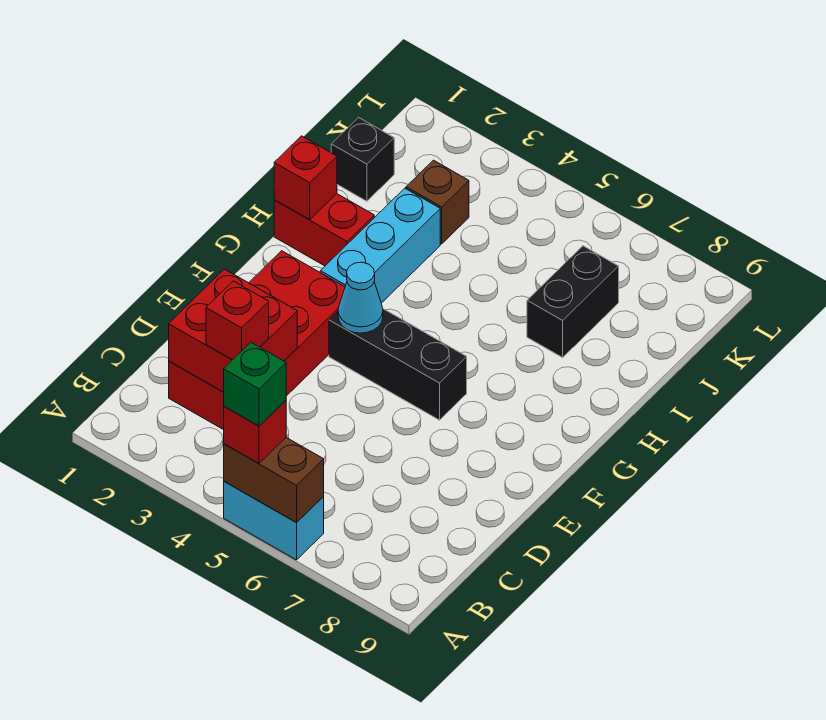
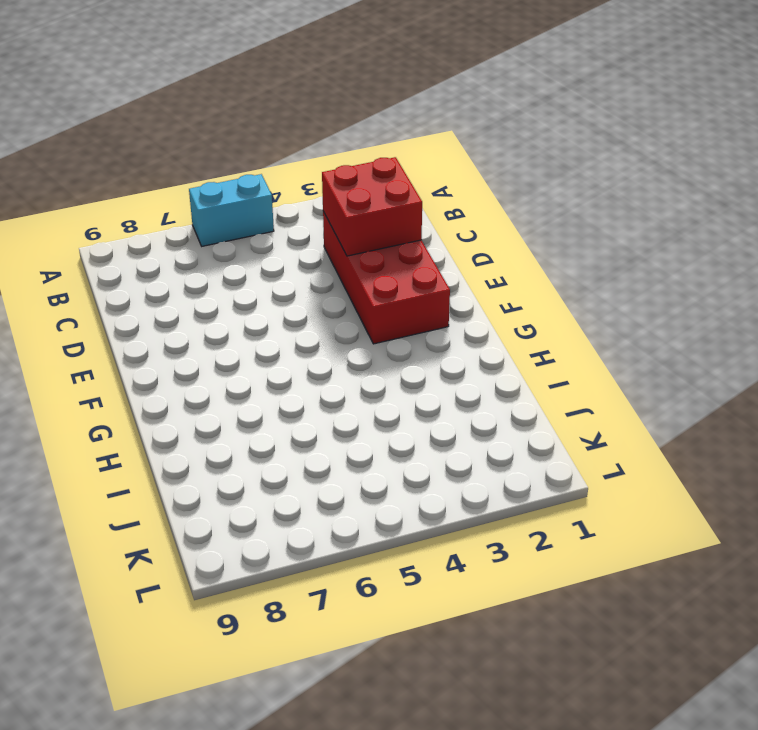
none -> black 1x3 brick [329,309,467,420]
none -> cyan 1x3 brick [320,188,440,303]
none -> red 1x2 brick [274,194,374,266]

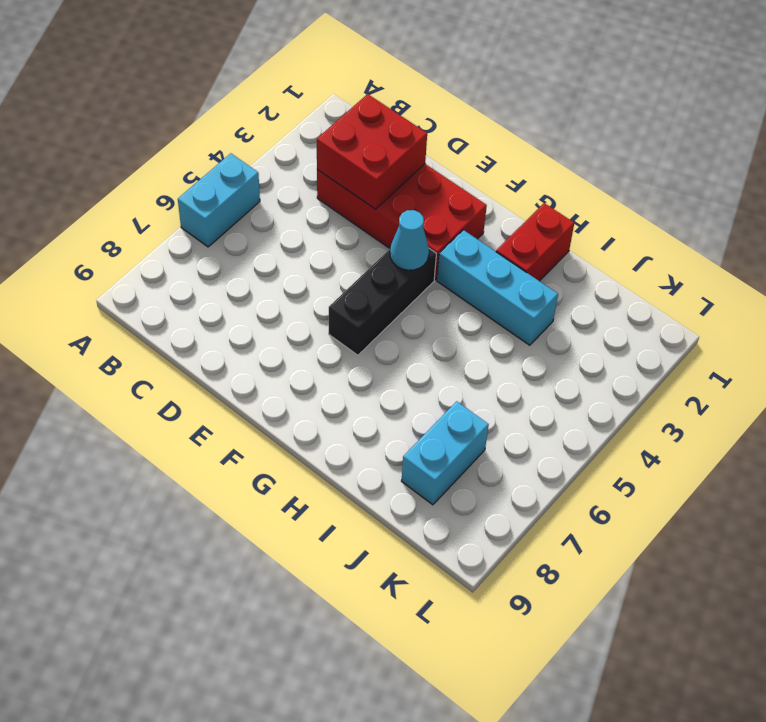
cyan 1x2 brick [402,401,489,505] -> black 1x2 brick [527,246,619,357]
none -> black 1x1 brick [331,117,394,201]
none -> brown 1x1 brick [406,160,469,244]
none -> brown 1x2 brick [224,438,324,523]

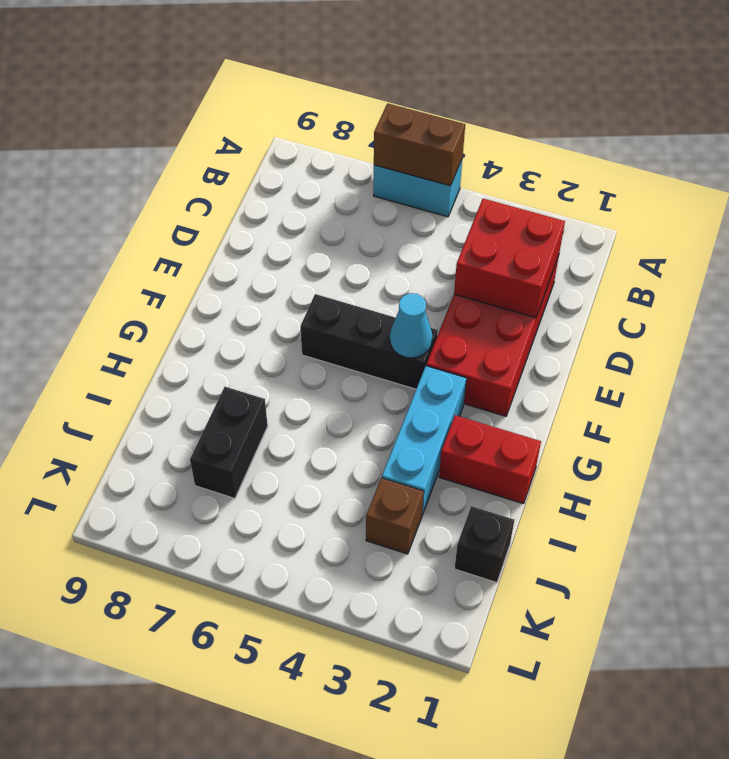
none -> red 1x1 brick [274,136,337,220]
none -> red 1x1 brick [224,401,286,464]
none -> red 1x1 brick [206,281,269,360]

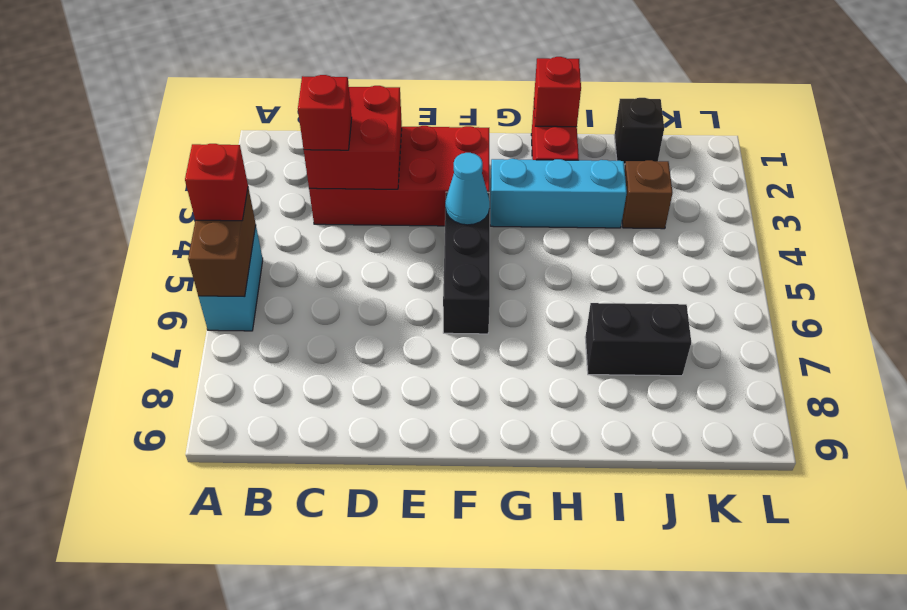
none -> green 1x1 brick [223,342,286,426]

